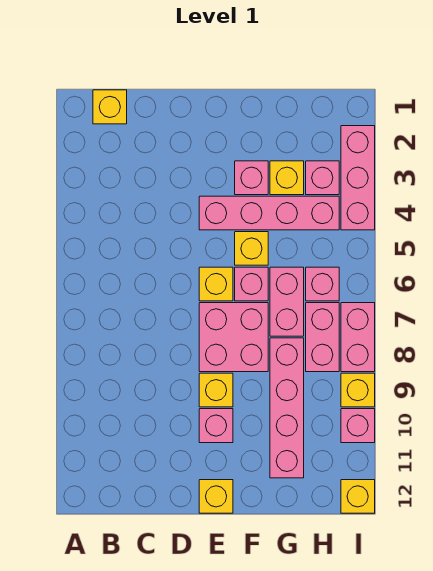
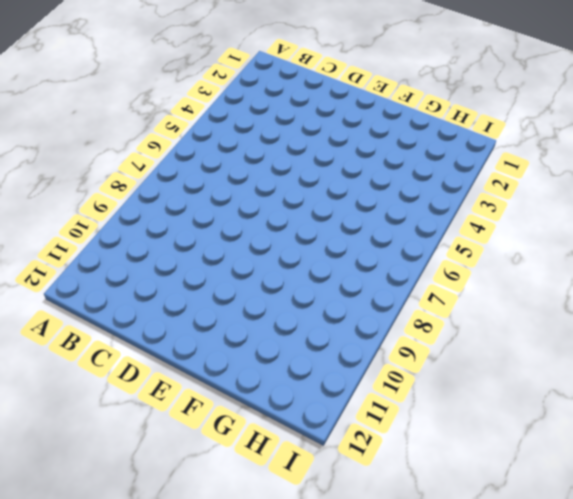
none -> yellow 1x1 brick [93,90,127,124]
none -> pink 1x4 brick [199,196,339,230]
none -> yellow 1x1 brick [199,267,233,301]

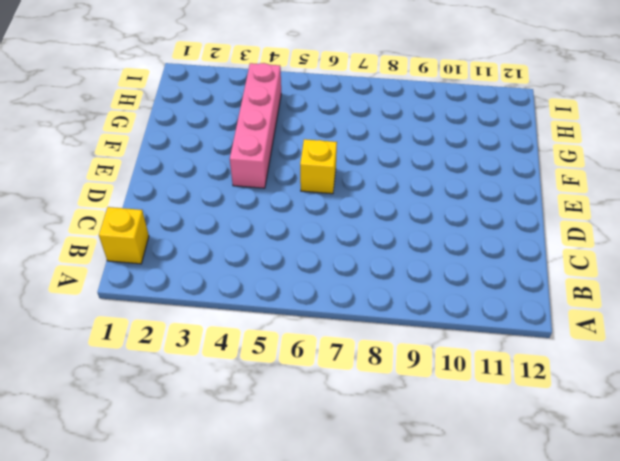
none -> pink 2x2 brick [199,303,268,372]
none -> yellow 1x1 brick [199,373,233,407]
none -> pink 1x1 brick [199,409,233,443]

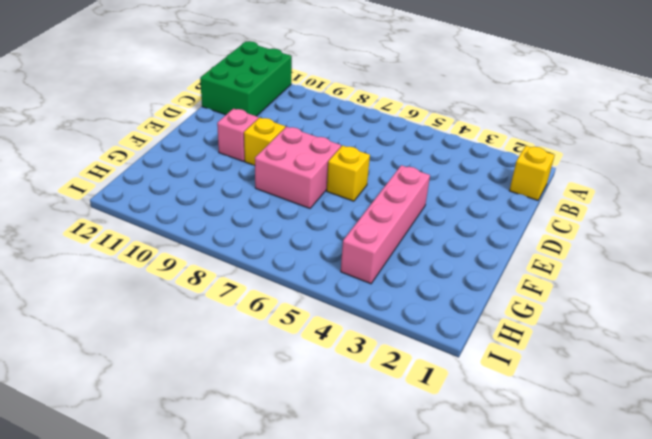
green 2x3 brick [200,41,292,116] -> none
none -> yellow 1x1 brick [199,480,233,513]
none -> pink 1x1 brick [235,161,268,195]
none -> yellow 1x1 brick [235,232,268,265]

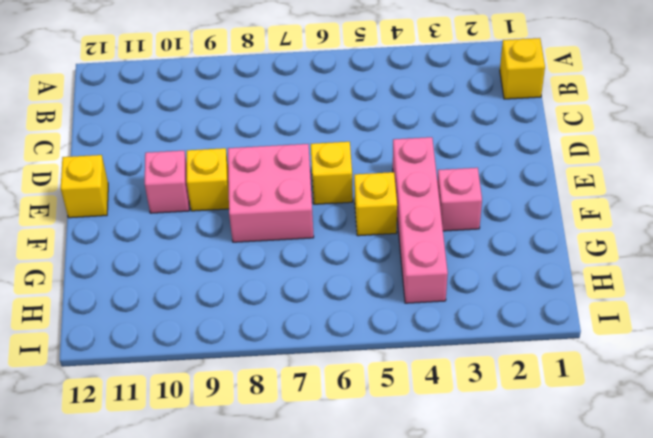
none -> pink 1x1 brick [235,267,268,301]
none -> yellow 1x1 brick [270,161,304,195]
none -> pink 1x2 brick [270,267,304,336]

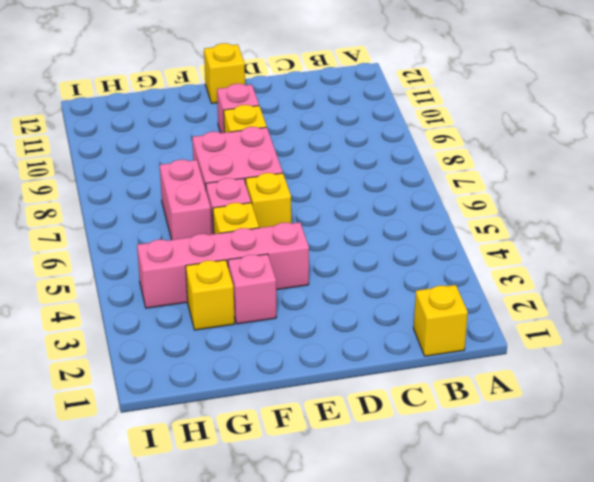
none -> pink 1x4 brick [270,338,304,478]
none -> pink 1x1 brick [306,161,339,195]
none -> pink 1x1 brick [306,267,339,301]

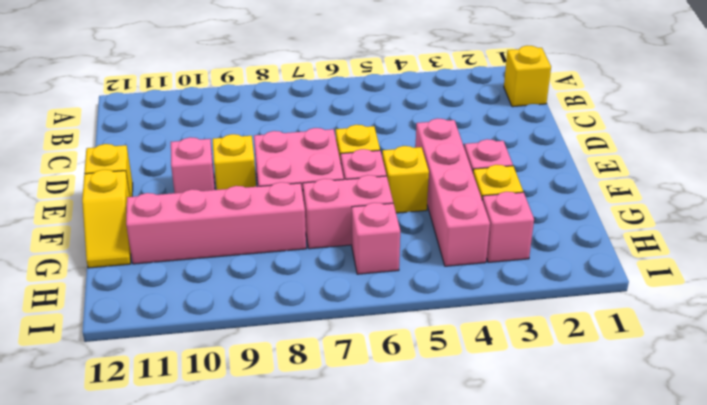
yellow 1x2 slope [82,170,131,268] -> none
none -> pink 1x2 brick [306,303,339,372]
none -> pink 1x3 brick [341,126,375,230]
none -> pink 1x2 brick [341,303,375,372]

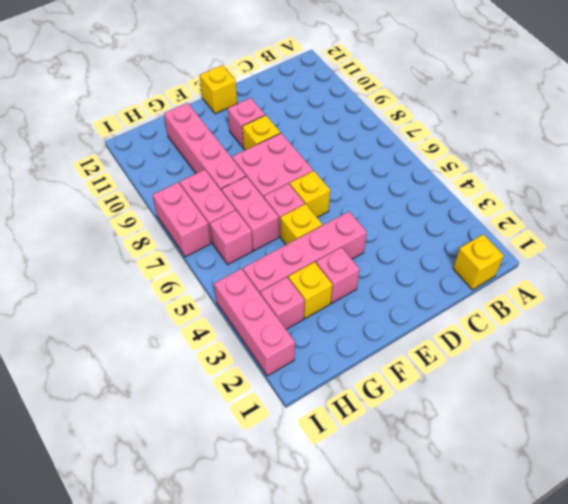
none -> yellow 1x1 brick [341,373,375,407]
none -> pink 1x1 brick [341,409,375,443]
none -> yellow 1x1 brick [341,480,375,513]

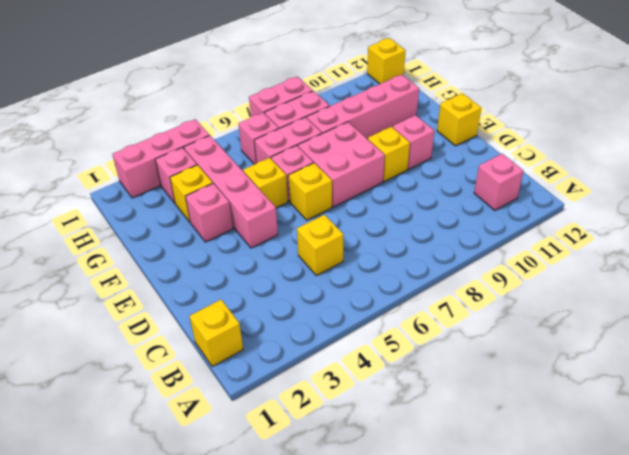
pink 1x1 brick [474,154,524,211] -> pink 1x1 brick moved to [341,409,375,443]
yellow 1x1 brick [297,215,344,276] -> yellow 1x1 brick moved to [341,373,375,407]

